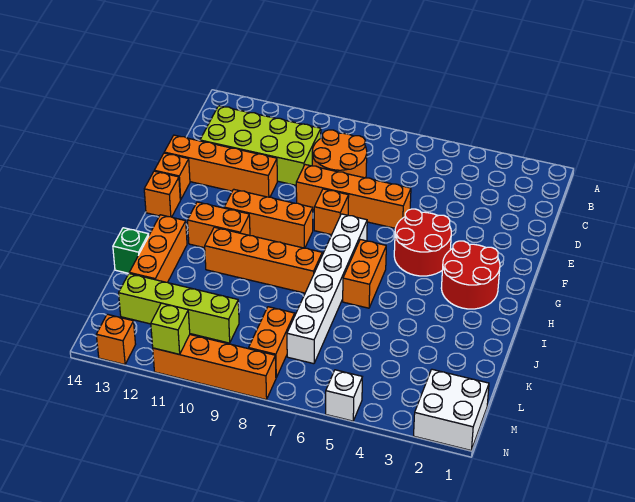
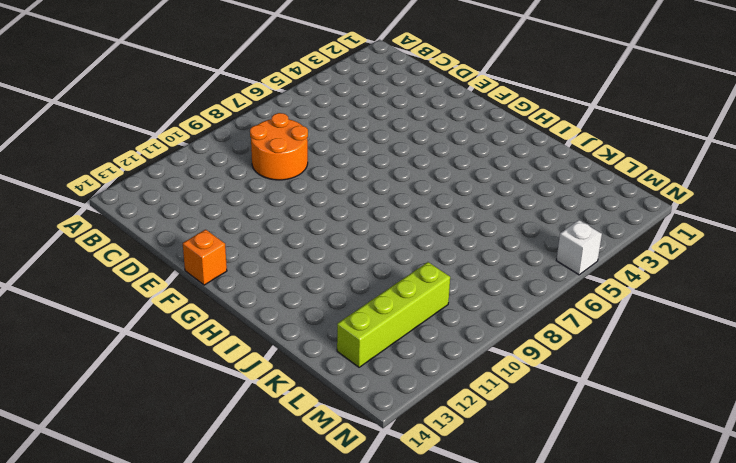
none -> lime 2x4 brick [200,106,321,185]
none -> orange 1x4 brick [296,165,411,228]
none -> orange 1x4 brick [164,135,277,197]

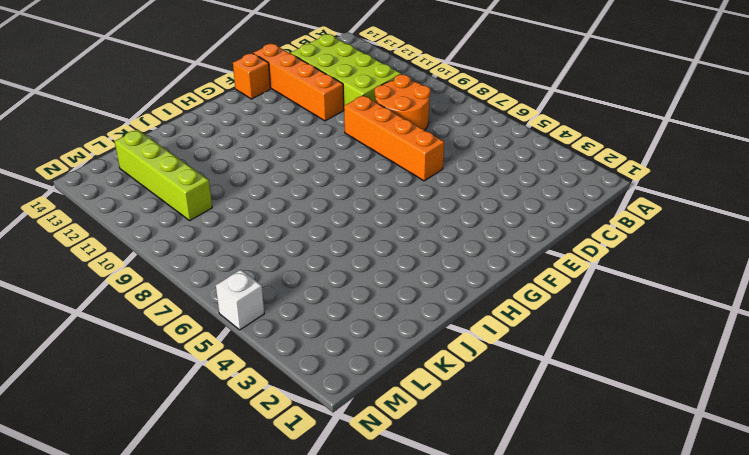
none -> red 2x2 round brick [394,209,451,276]
none -> orange 1x1 brick [314,189,349,235]
none -> red 2x2 round brick [441,241,500,309]

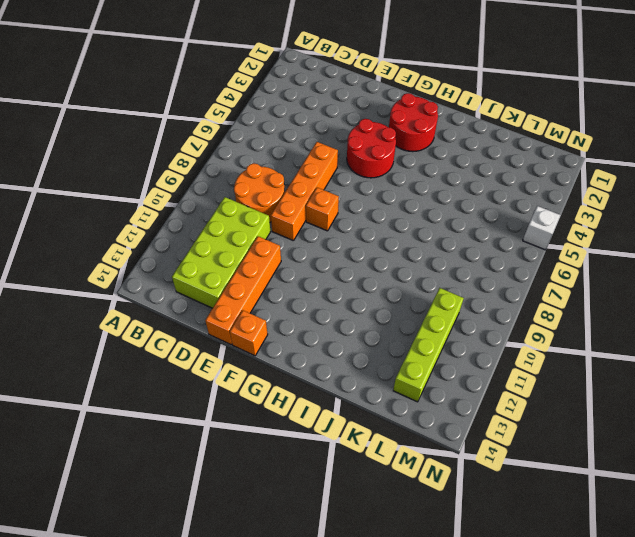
none -> white 1x6 brick [287,214,367,364]
none -> orange 1x3 brick [224,189,313,248]
none -> orange 1x1 brick [144,171,180,217]

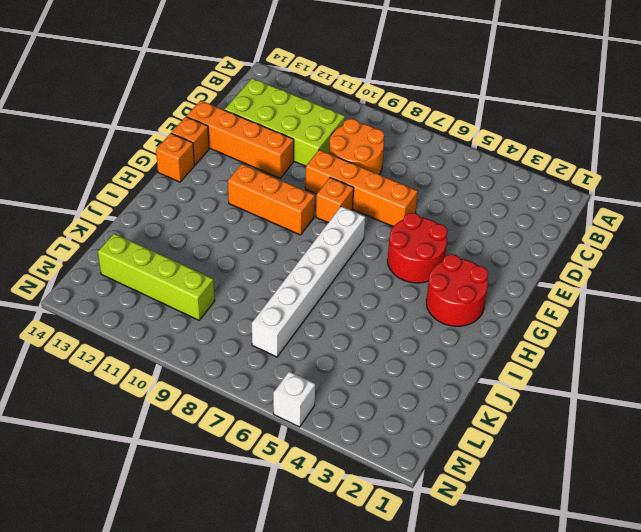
none -> orange 1x2 brick [343,240,386,308]
none -> orange 1x2 brick [188,202,250,248]
none -> orange 1x4 brick [205,227,322,293]

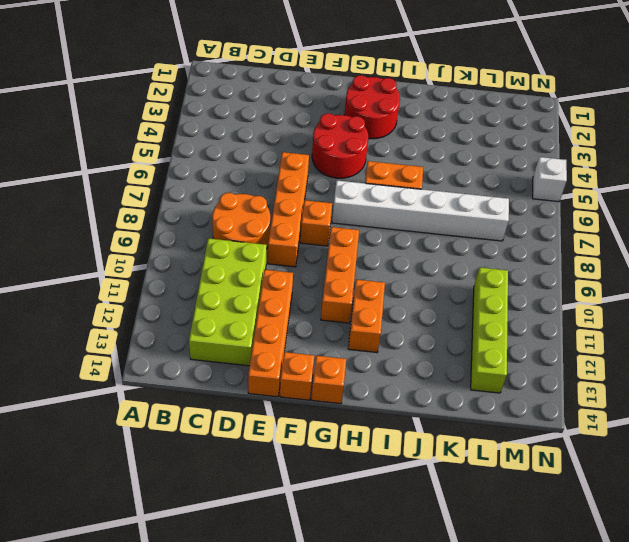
none -> orange 1x4 brick [205,227,322,293]
none -> orange 1x3 brick [129,215,187,282]
none -> green 1x1 brick [113,228,149,273]

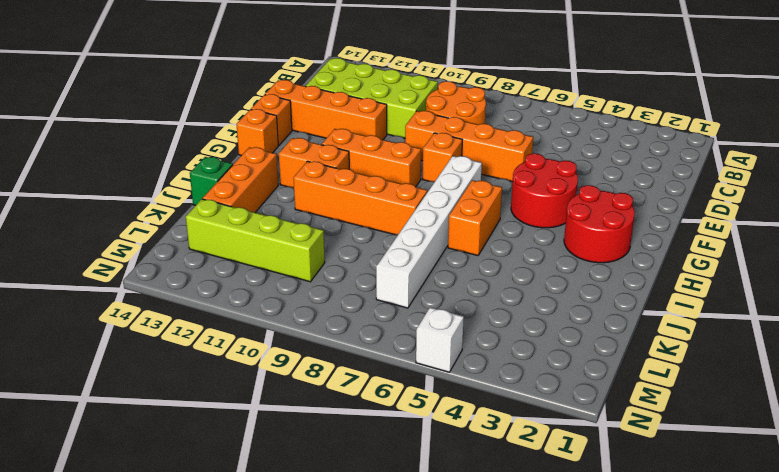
none -> orange 1x2 brick [249,307,295,377]
none -> white 2x2 brick [414,369,489,450]
none -> orange 1x4 brick [153,335,276,400]

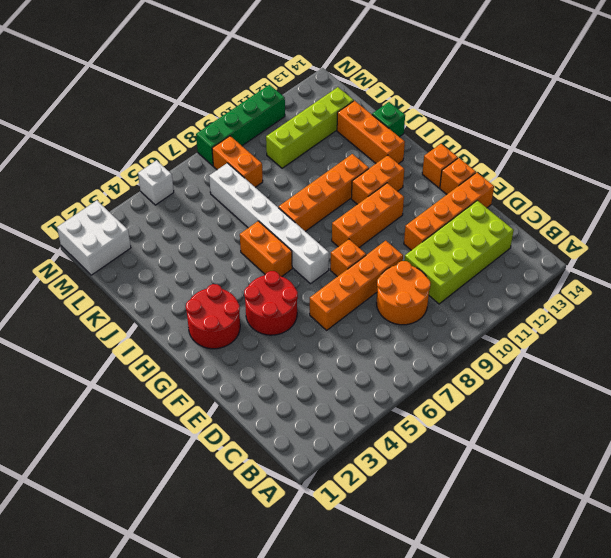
green 1x4 brick [196,85,285,166] -> orange 1x4 brick [153,335,276,400]
none -> orange 1x1 brick [96,314,136,365]
none -> lime 1x1 brick [151,303,190,354]

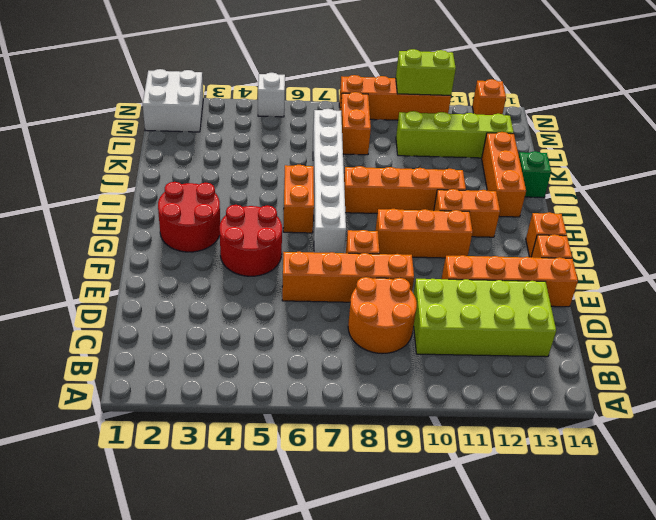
lime 1x2 brick [396,49,456,95] -> lime 1x1 brick [151,303,190,354]

